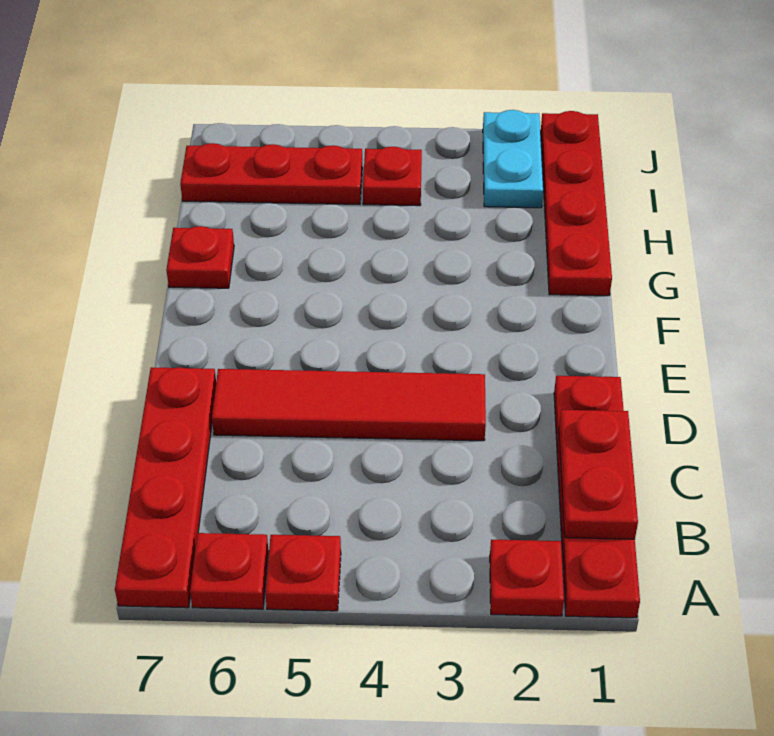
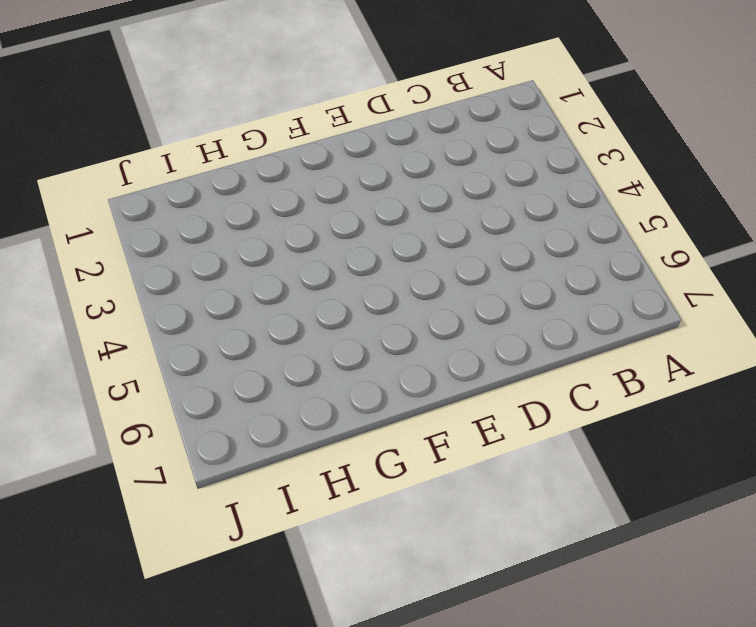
none -> red 1x4 plate [554,376,640,618]
none -> red 1x1 plate [490,540,564,616]
none -> red 1x1 plate [265,535,341,611]

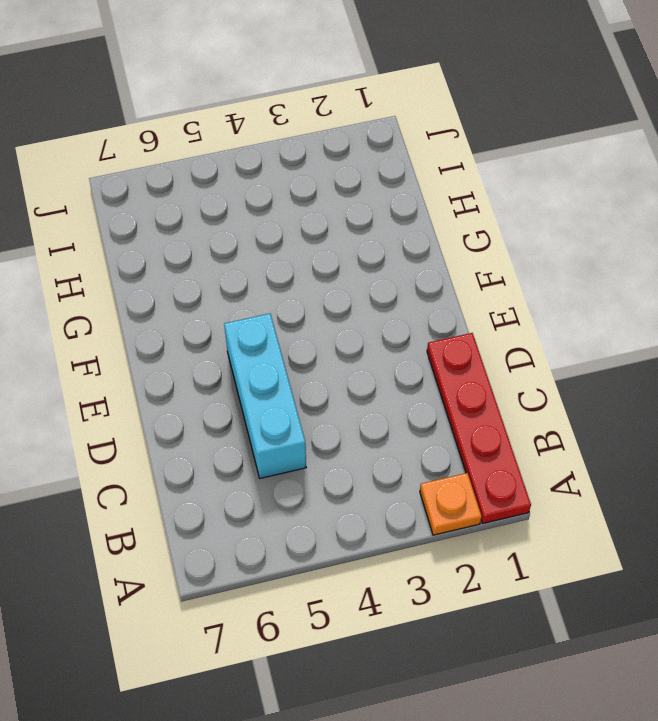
orange 1x1 plate [420,473,482,535] -> red 1x1 plate [490,540,564,616]
cyan 1x3 brick [224,314,306,478] -> red 1x4 tile [212,369,486,441]
none -> red 1x1 plate [265,535,341,611]
none -> red 1x1 plate [190,533,268,609]
none -> red 1x4 plate [115,367,216,608]

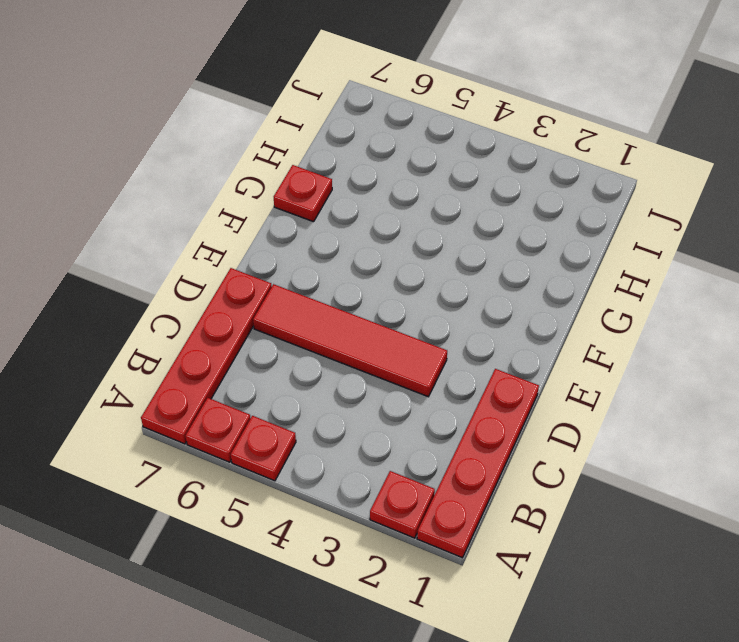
none -> red 1x4 plate [541,111,612,296]
none -> cyan 1x2 plate [483,110,543,208]
none -> red 1x1 plate [363,147,422,206]

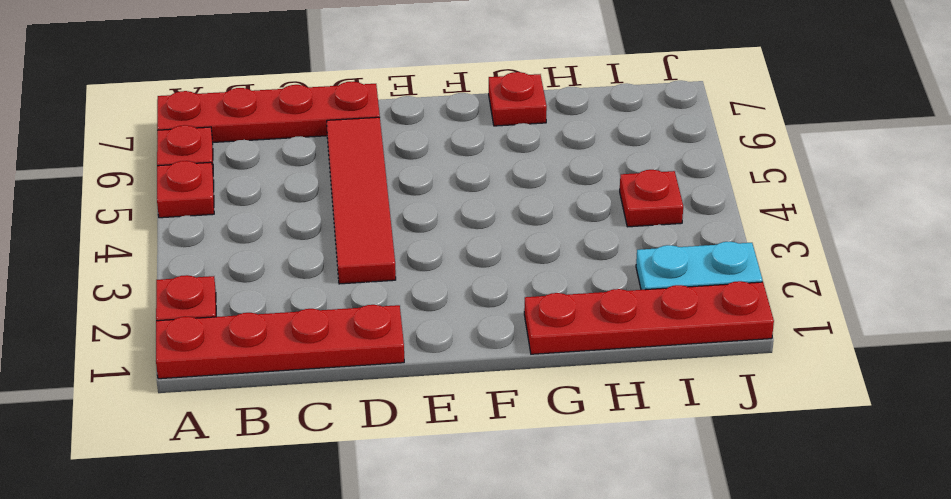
none -> red 1x3 plate [180,143,362,204]
none -> red 1x2 plate [559,410,638,539]

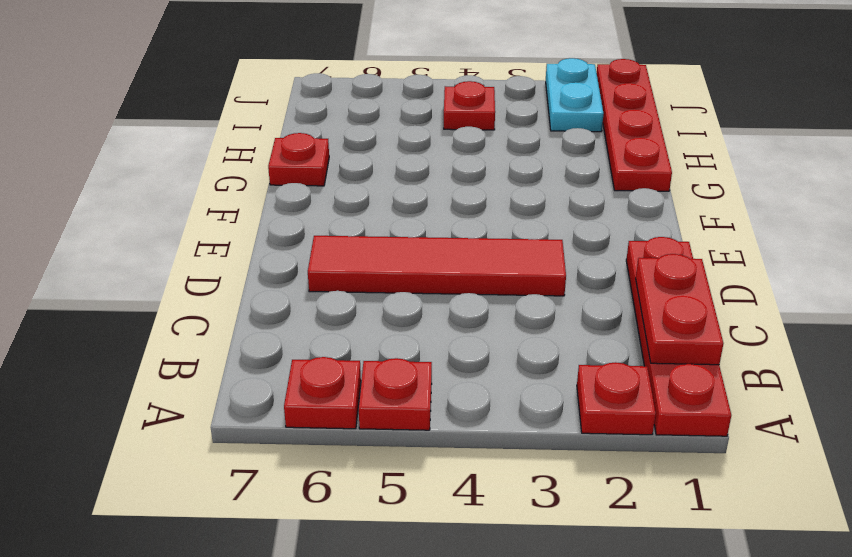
none -> red 1x4 plate [115,367,216,608]
none -> red 1x3 plate [180,143,362,204]

